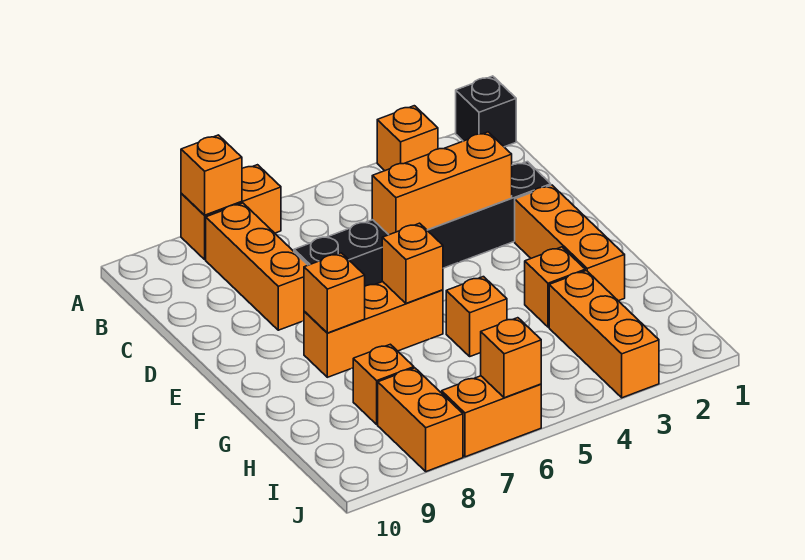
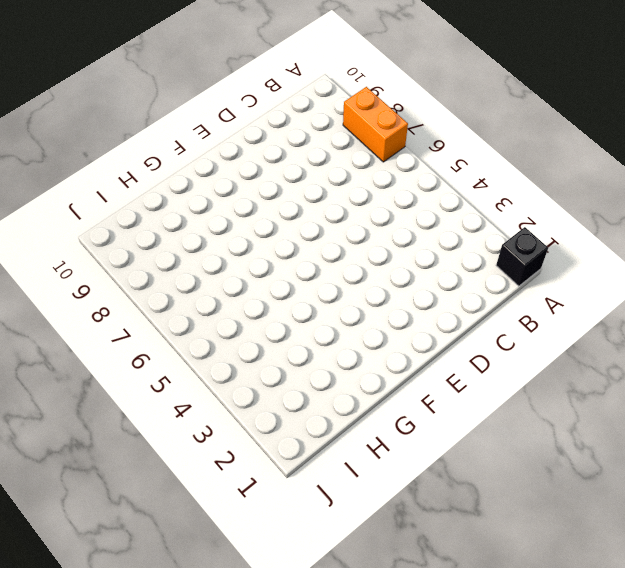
none -> orange 1x1 brick [377,106,438,171]
none -> orange 1x3 brick [206,203,308,330]
none -> black 1x6 brick [294,162,551,286]

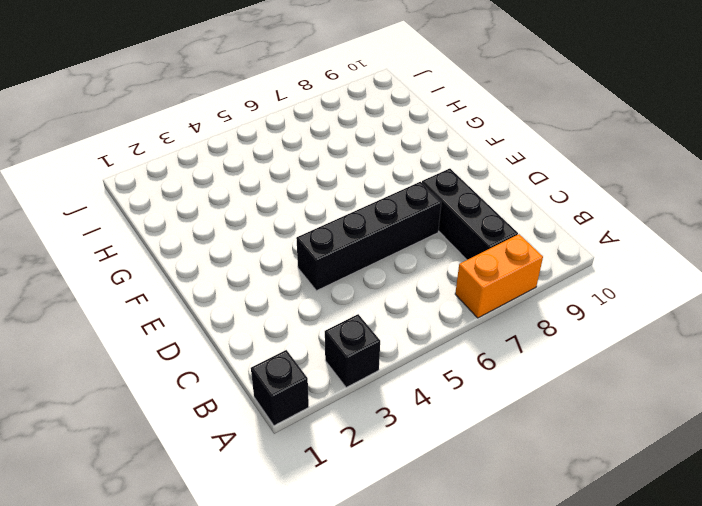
black 1x1 brick [325,314,380,388] -> orange 1x1 brick [377,106,438,171]
black 1x3 brick [422,169,518,260] -> orange 1x3 brick [206,203,308,330]
black 1x4 brick [296,182,441,291] -> black 1x6 brick [294,162,551,286]
none -> orange 1x3 brick [515,185,625,301]
none -> orange 1x3 brick [304,282,443,377]
none -> orange 1x1 brick [525,247,585,327]

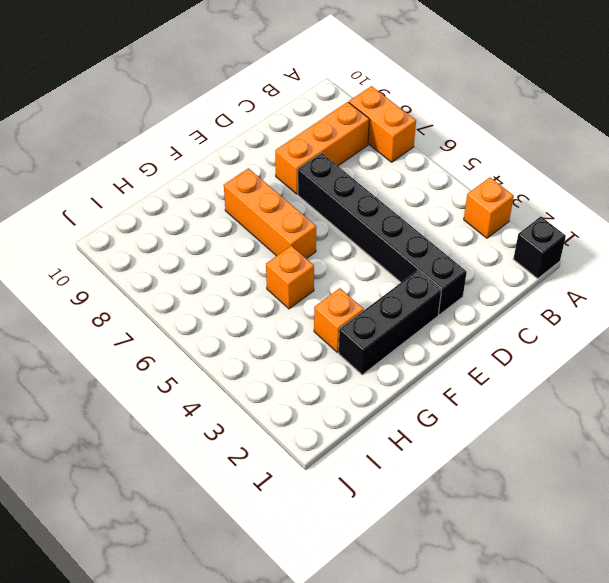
black 1x3 brick [338,271,441,375] -> orange 1x3 brick [515,185,625,301]
none -> orange 1x3 brick [549,271,659,398]
none -> orange 1x1 brick [353,344,414,424]
none -> orange 1x2 brick [378,368,463,472]

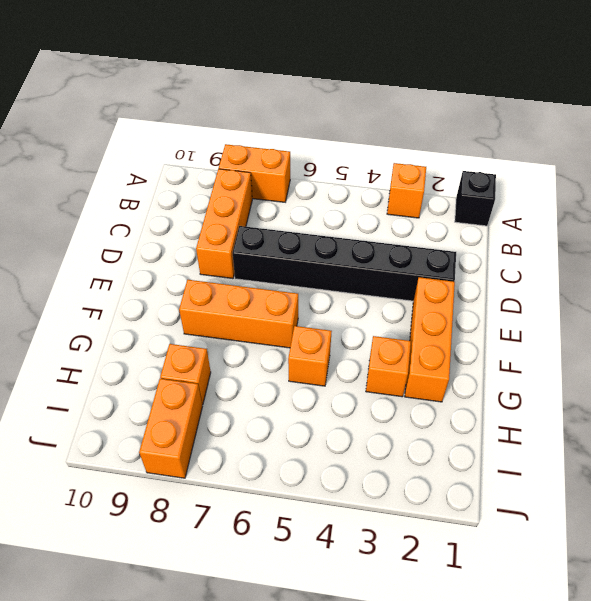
none -> orange 1x3 brick [549,271,659,398]
none -> orange 1x2 brick [442,376,541,457]
none -> orange 1x1 brick [181,135,242,215]

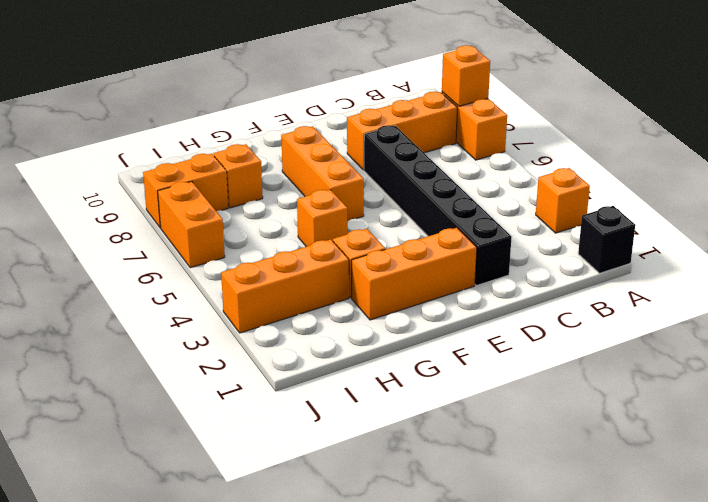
none -> orange 1x3 brick [372,132,512,235]
none -> orange 1x1 brick [382,223,443,303]
none -> orange 1x1 brick [304,253,365,333]

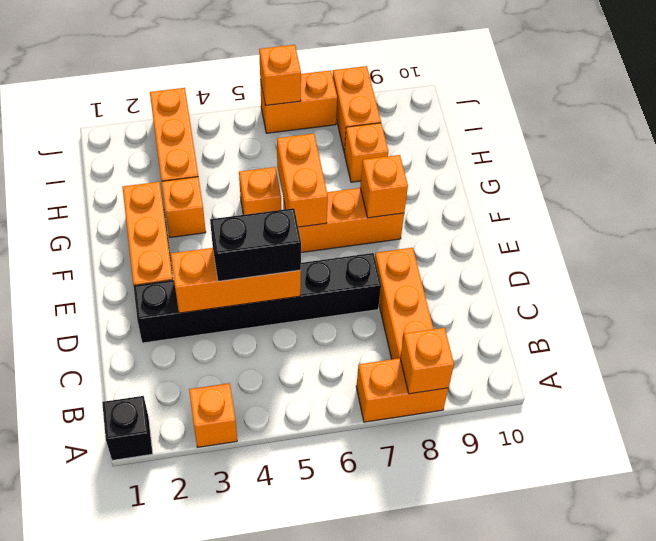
black 1x2 brick [210,208,301,281] -> none
orange 1x2 brick [277,134,328,227] -> orange 1x1 brick [382,223,443,303]

